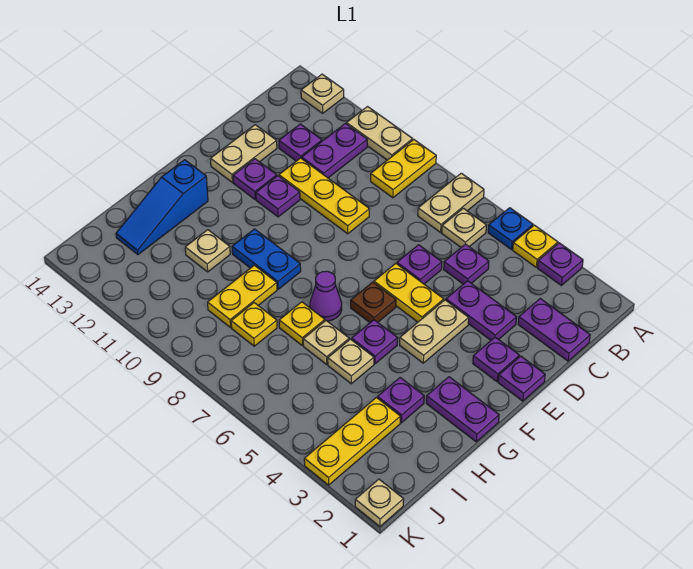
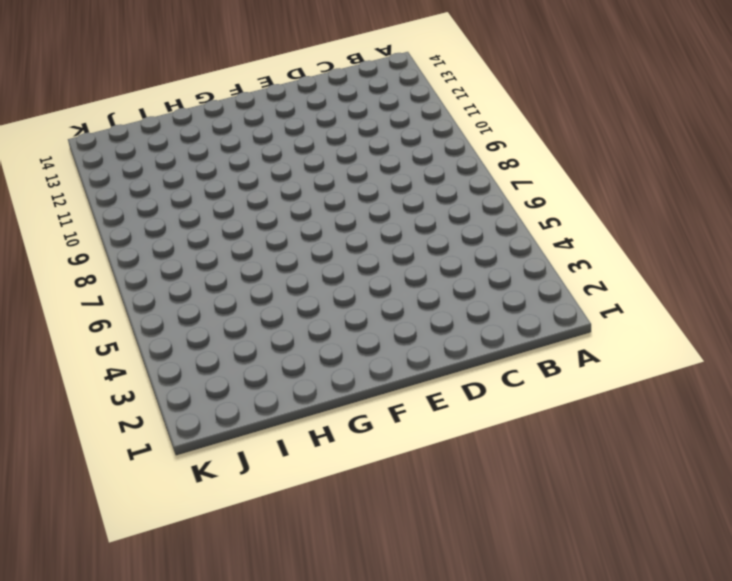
none -> purple 1x1 plate [538,243,583,285]
none -> yellow 1x1 plate [513,225,558,267]
none -> blue 1x1 plate [488,208,533,250]
none -> tan 1x2 plate [418,173,484,232]

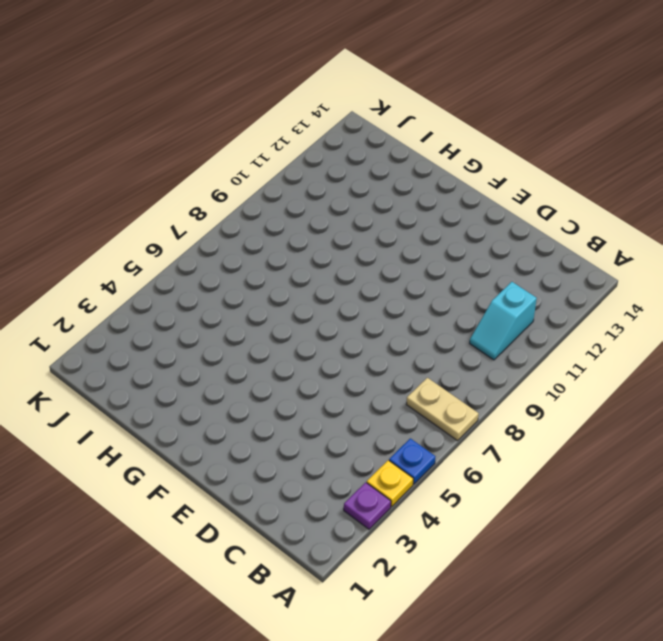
cyan 1x2 slope [470,282,537,360] -> purple 1x2 plate [302,124,367,178]
none -> yellow 1x2 plate [371,140,436,198]
none -> tan 1x2 plate [347,107,413,160]
none -> tan 1x1 plate [301,74,344,113]
none -> tan 1x1 plate [442,208,486,247]

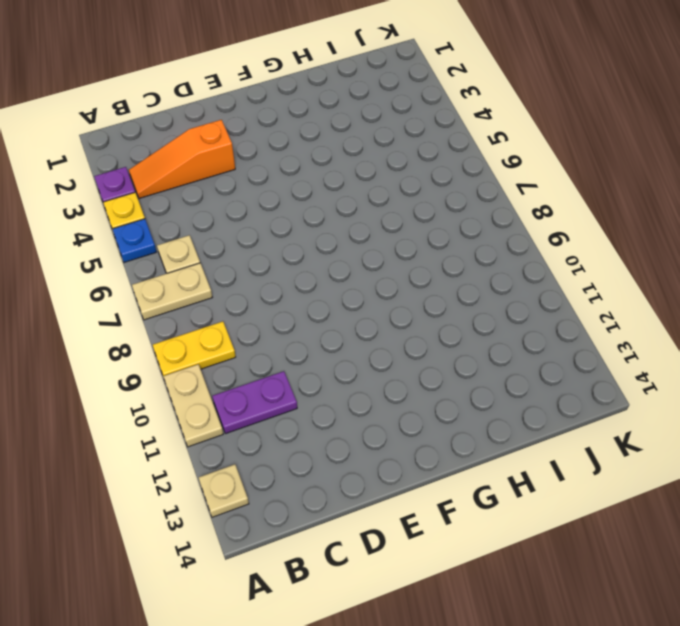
orange 1x3 slope [129,120,235,199] -> purple 1x2 plate [446,281,517,340]
none -> purple 1x2 plate [518,299,590,361]
none -> purple 1x1 plate [444,244,489,284]
none -> purple 1x1 plate [279,124,322,161]
none -> purple 1x1 plate [397,245,442,284]

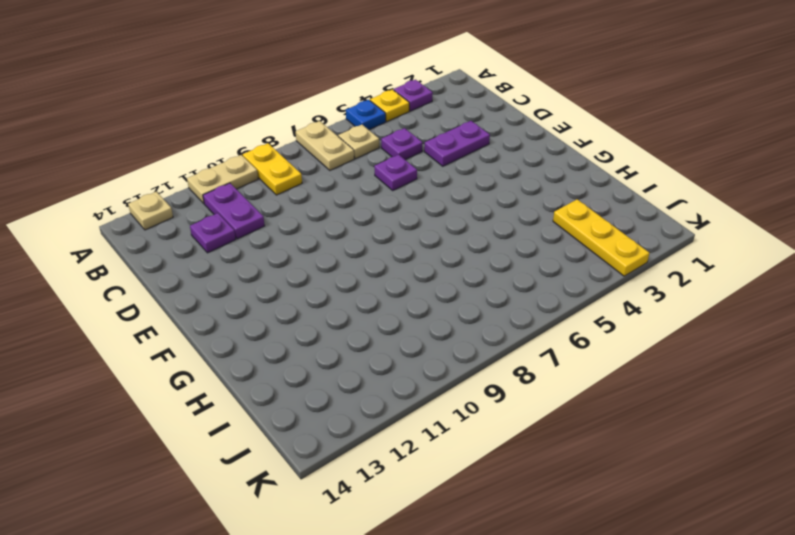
none -> purple 1x2 plate [518,299,590,361]
none -> yellow 1x3 plate [279,158,369,234]
none -> tan 1x2 plate [210,125,277,182]
none -> purple 1x1 plate [498,356,545,401]

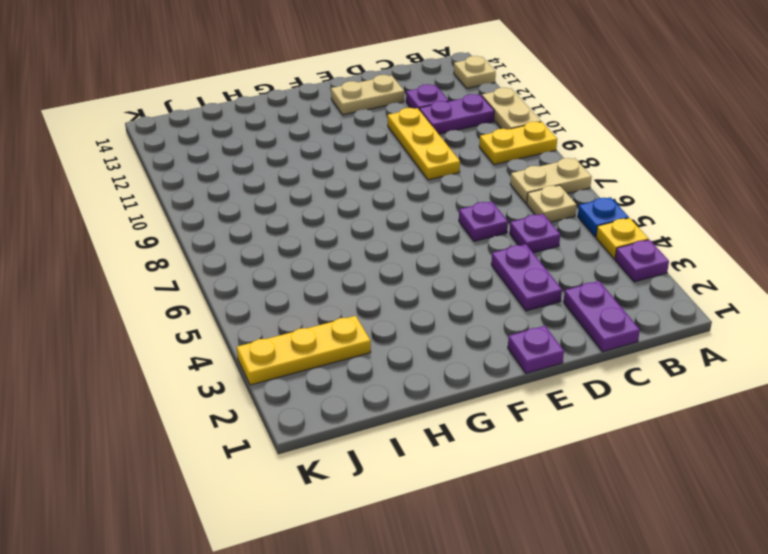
none -> purple 1x1 plate [473,337,519,382]
none -> tan 1x2 plate [400,300,469,363]
none -> yellow 1x2 plate [374,264,444,322]
none -> purple 1x1 plate [256,176,300,217]

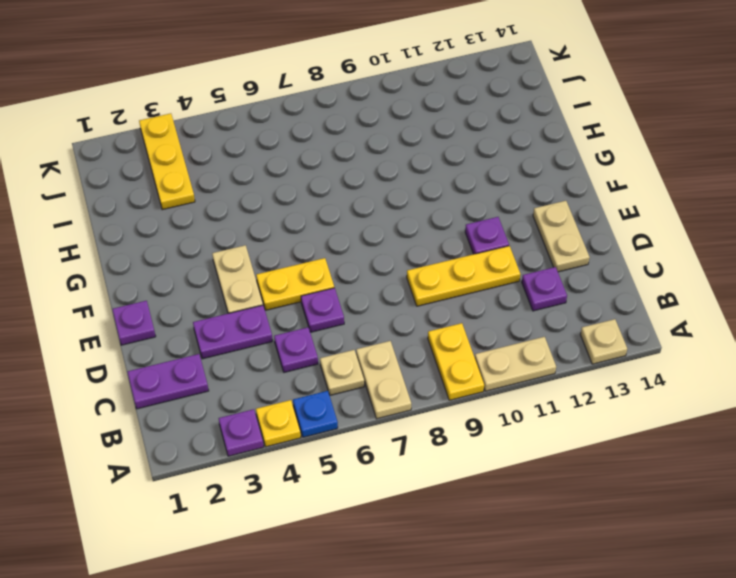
none -> purple 1x2 plate [302,124,367,178]
none -> purple 1x1 plate [473,337,519,382]
none -> purple 1x1 plate [233,159,277,200]
none -> brown 1x1 plate [351,282,396,323]

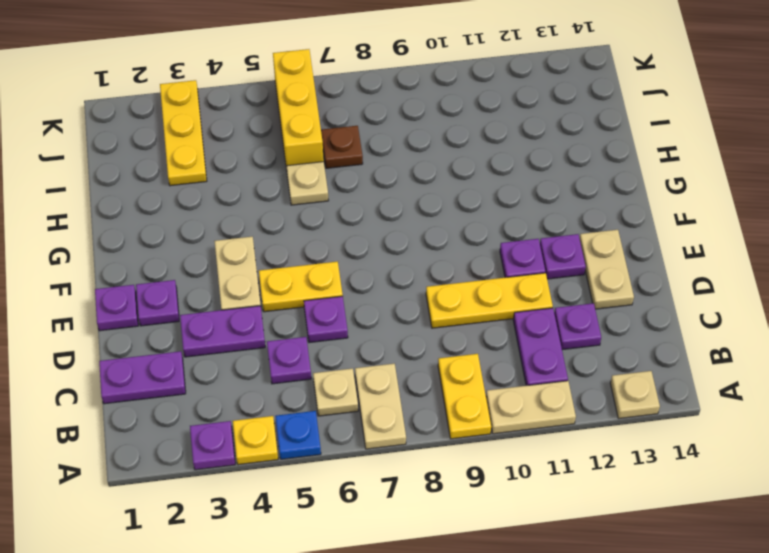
yellow 1x3 brick [273,49,324,169] -> none
brown 1x1 plate [321,126,363,168] -> brown 1x1 plate moved to [351,282,396,323]
none -> purple 1x2 plate [426,377,499,442]
none -> purple 1x1 plate [352,320,398,364]
none -> purple 1x1 cone [310,271,342,321]
none -> blue 1x2 plate [232,229,301,289]

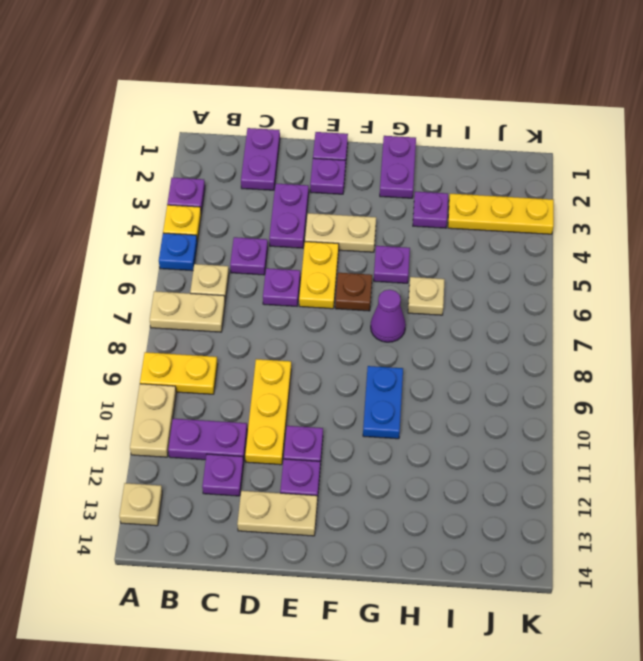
none -> blue 1x3 slope [116,160,208,255]
none -> tan 1x1 plate [328,339,374,384]
none -> yellow 1x1 plate [279,302,325,345]
none -> yellow 1x2 plate [208,265,277,328]

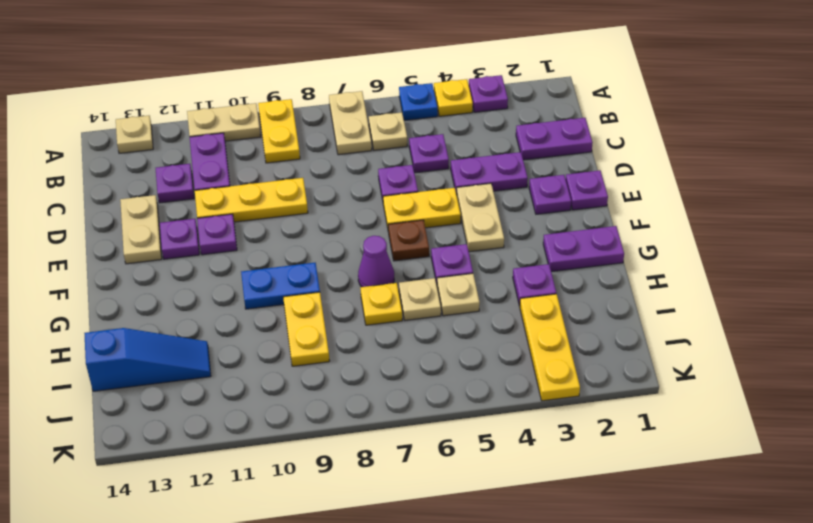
blue 1x3 slope [84,328,211,391] -> blue 1x3 slope turned to [116,160,208,255]
none -> tan 1x1 plate [185,230,230,272]
none -> yellow 1x1 plate [231,303,277,346]
none -> tan 1x1 plate [355,479,404,526]

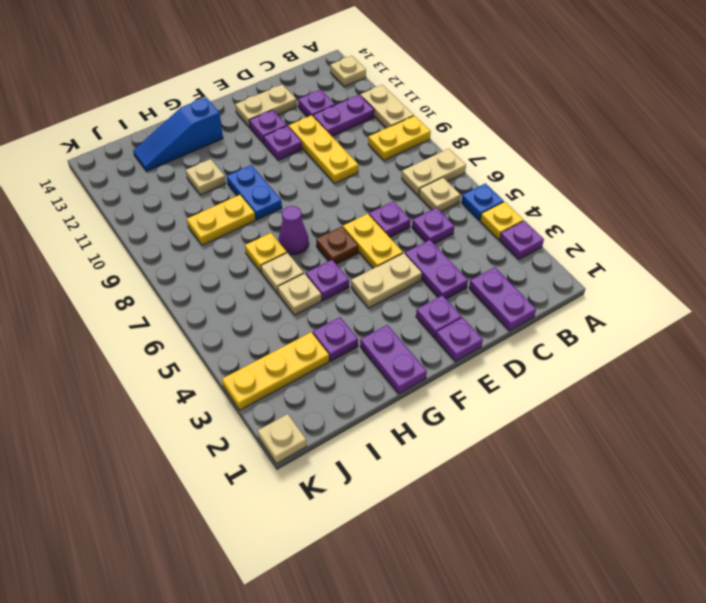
none -> yellow 1x1 plate [231,303,277,346]

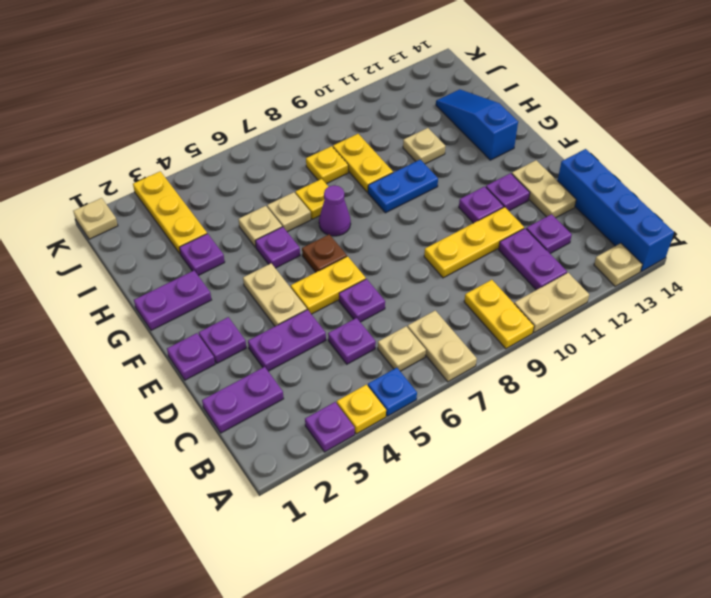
blue 1x4 brick [558,149,674,271] -> none

